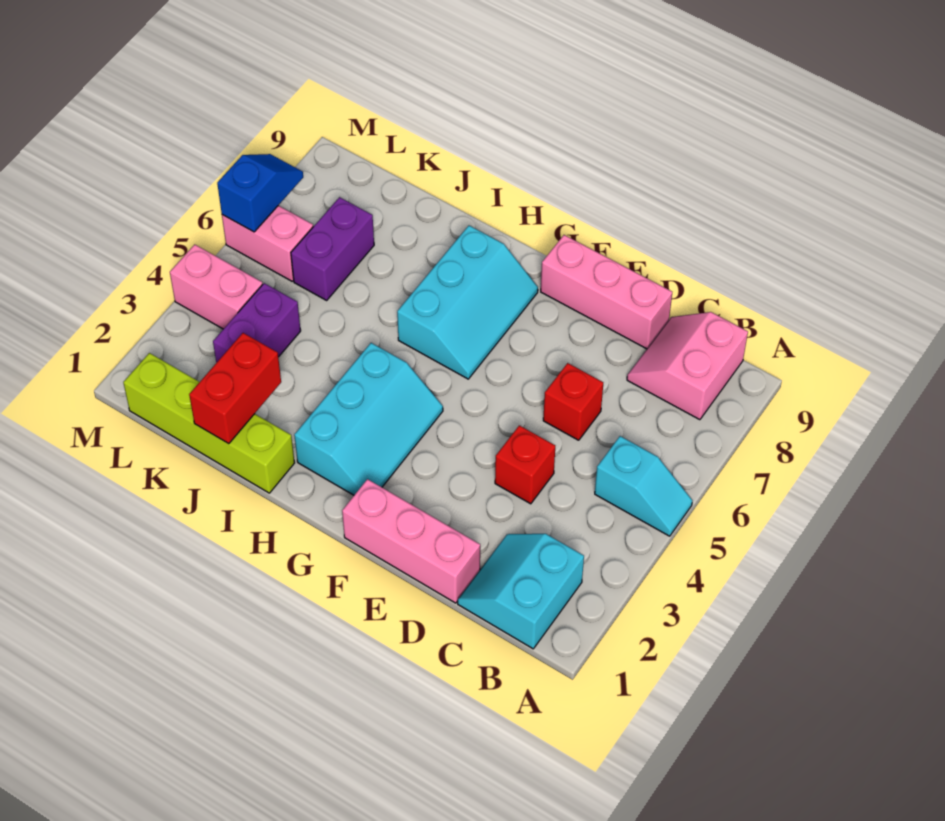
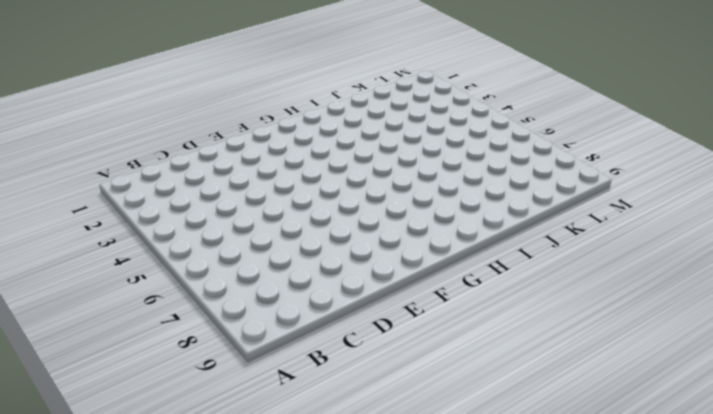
none -> cyan 1x2 slope [595,436,693,536]
none -> cyan 2x2 slope [458,534,584,649]
none -> pink 2x2 slope [627,312,748,420]

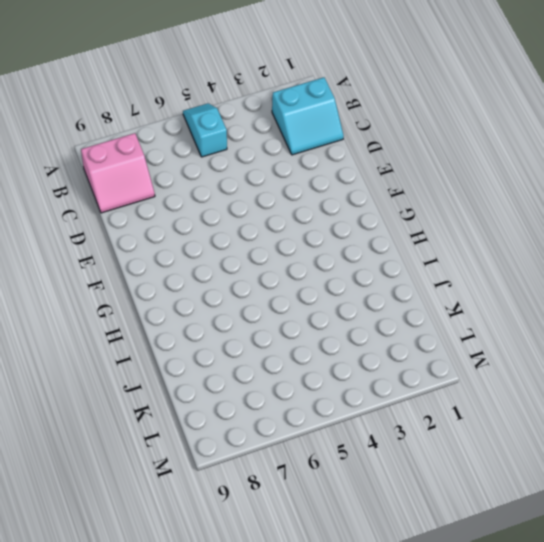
none -> pink 1x3 brick [342,479,480,603]
none -> red 1x1 brick [495,425,555,504]
none -> red 1x1 brick [543,363,603,440]

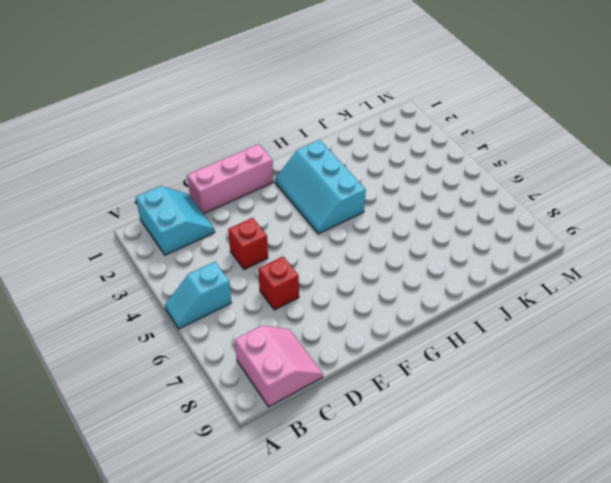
none -> pink 1x3 brick [541,235,672,349]
none -> cyan 2x3 slope [397,226,538,379]
none -> lime 1x4 brick [123,353,295,493]

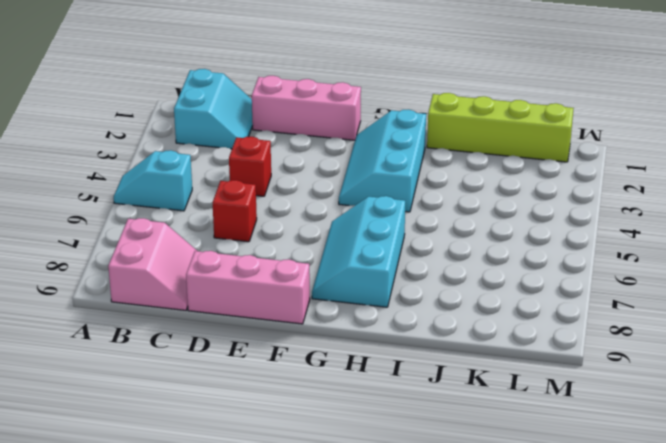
none -> purple 1x2 brick [213,283,301,363]
none -> purple 1x2 brick [291,197,374,300]
none -> pink 1x2 brick [170,244,263,329]

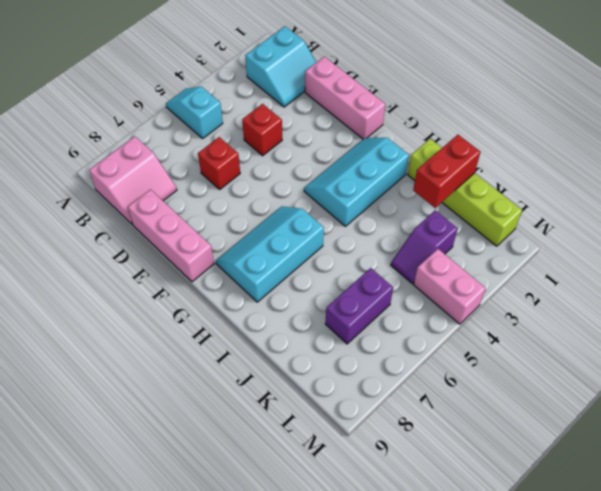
purple 1x2 slope [391,210,458,284] -> purple 1x2 brick [213,283,301,363]
none -> pink 1x2 brick [222,206,313,281]
none -> blue 1x2 slope [217,154,303,232]

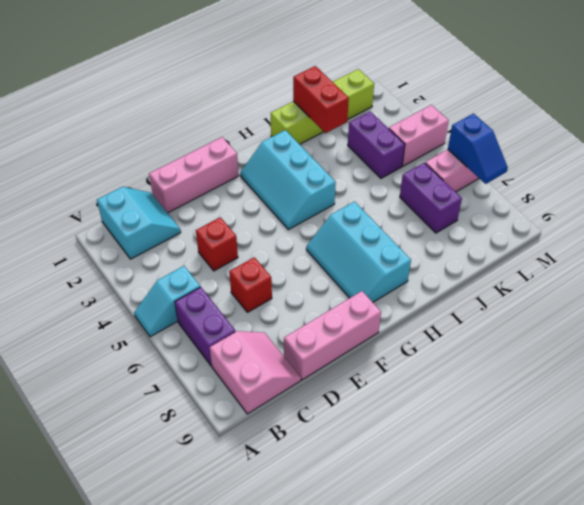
purple 1x2 brick [175,287,236,366] -> none

